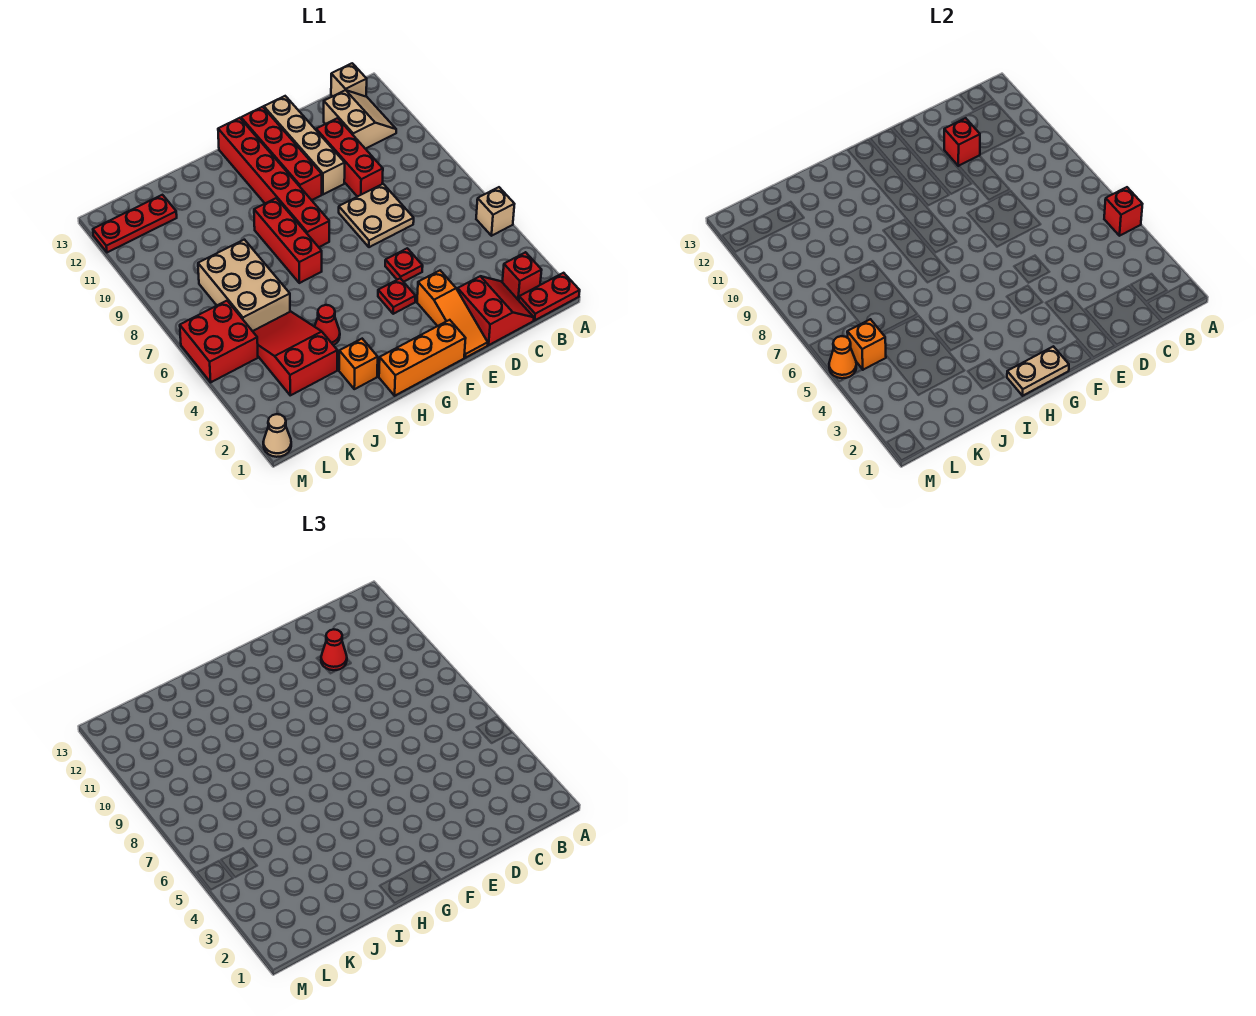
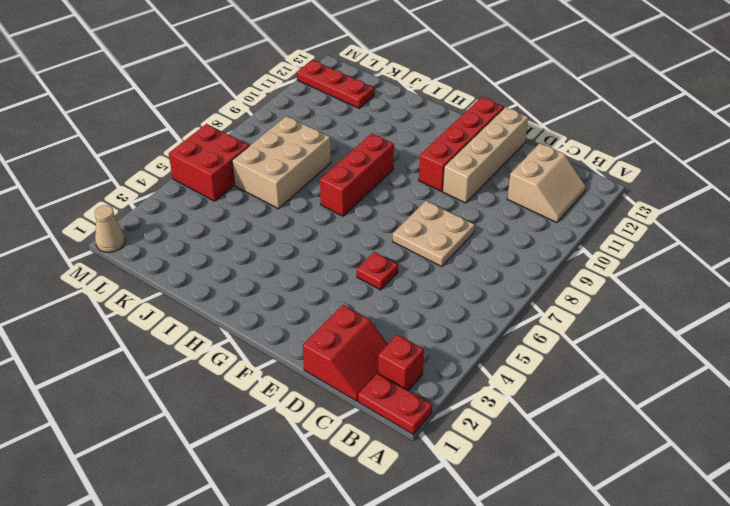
none -> tan 1x1 brick [476,187,514,236]
none -> tan 1x1 brick [331,63,367,96]
none -> red 1x3 brick [316,118,383,197]

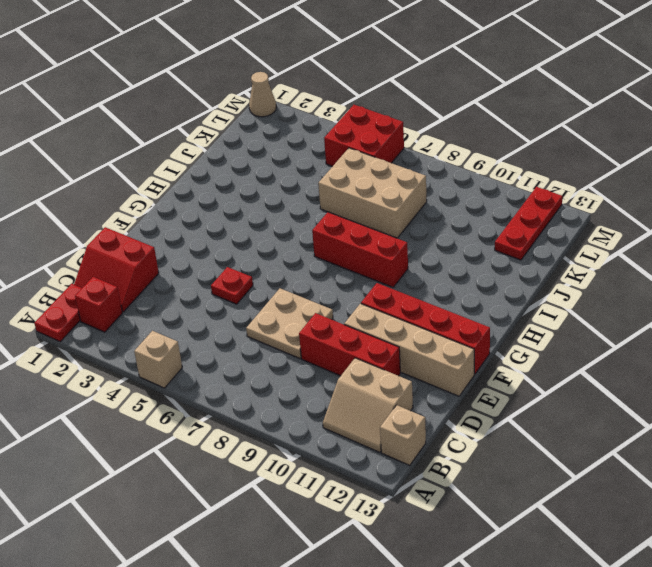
none -> orange 1x3 slope [417,271,488,358]
none -> orange 1x3 brick [379,320,466,396]
none -> red 1x1 plate [378,278,416,314]

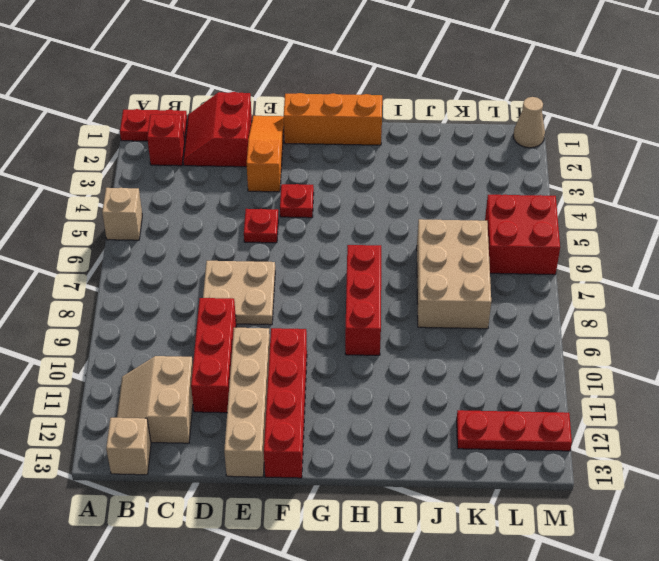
none -> red 1x6 brick [218,118,329,247]
none -> orange 1x1 brick [339,339,378,389]
none -> red 1x1 cone [315,305,340,345]

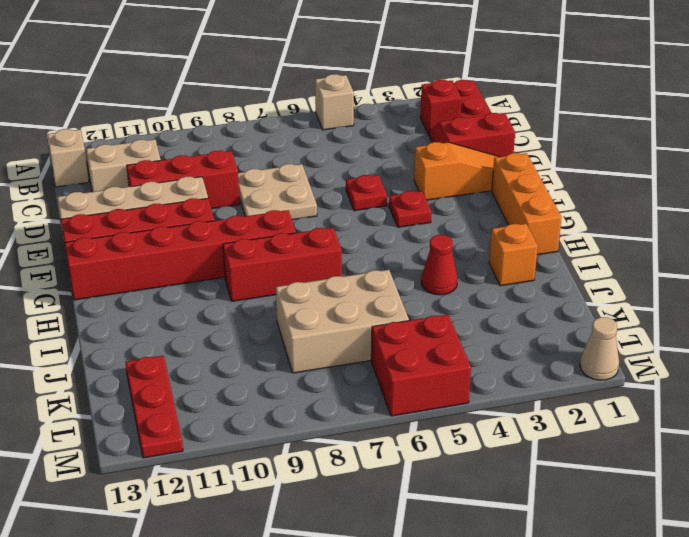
none -> red 2x3 slope [253,312,337,395]
none -> red 1x1 brick [1104,187,1142,236]
none -> red 1x1 brick [944,118,980,166]

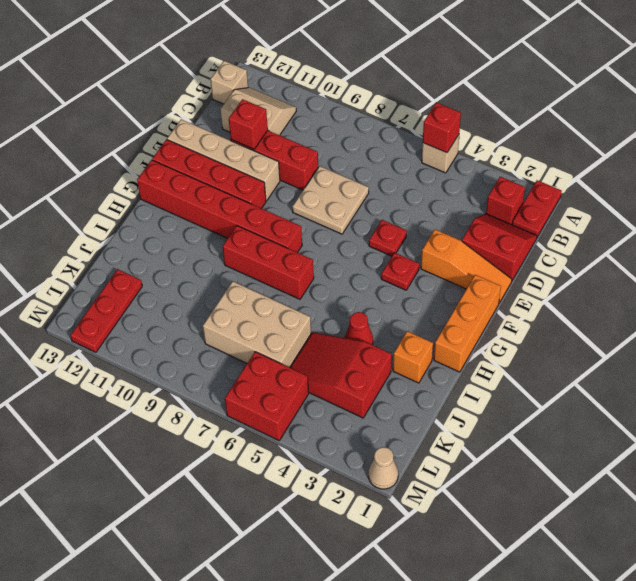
none -> tan 1x2 plate [1007,346,1069,396]
none -> orange 1x1 brick [847,319,886,370]
none -> orange 1x1 cone [829,336,856,378]

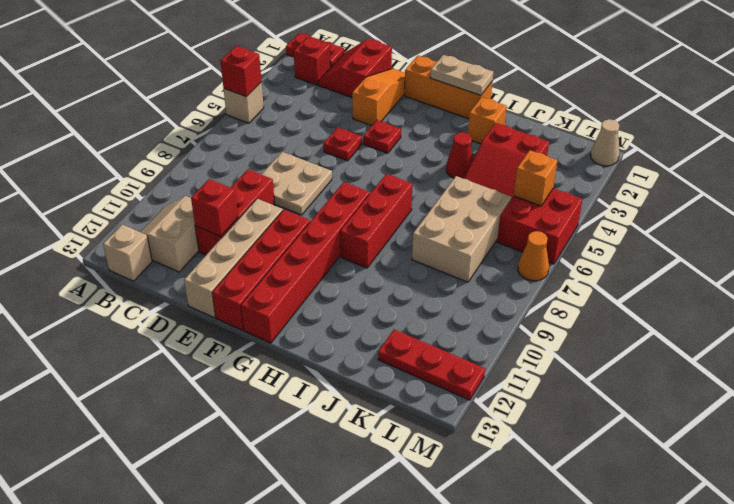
orange 1x1 cone [518,231,549,281] -> orange 1x1 cone moved to [829,336,856,378]
none -> red 1x1 cone [321,629,347,670]

